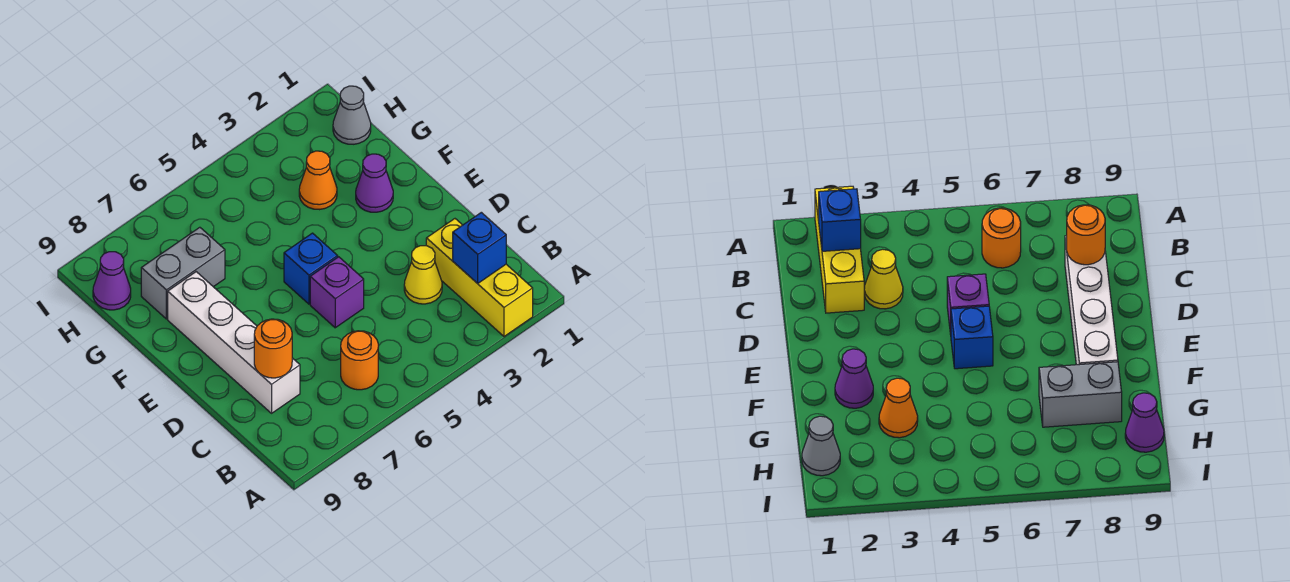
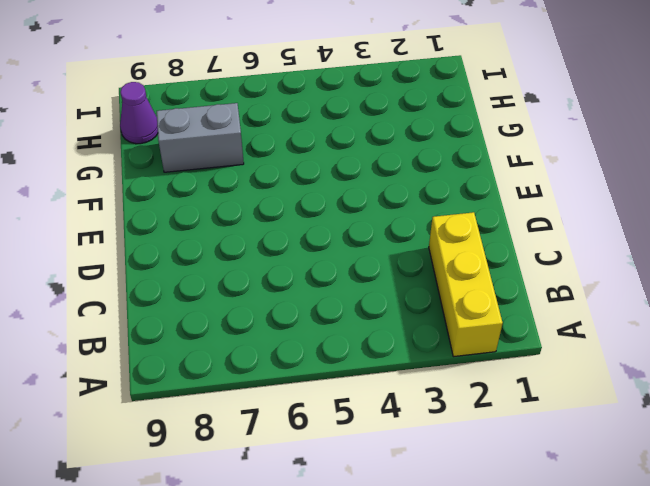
none -> orange 1x1 round brick [341,331,378,390]
none -> yellow 1x1 cone [404,246,442,304]
none -> white 1x4 brick [168,272,300,413]

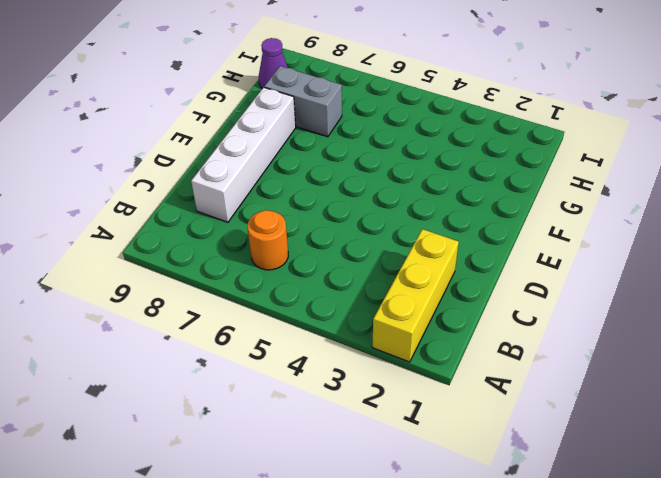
none -> yellow 1x1 cone [404,246,442,304]
none -> purple 1x1 brick [310,257,364,328]
none -> blue 1x1 brick [284,233,338,304]

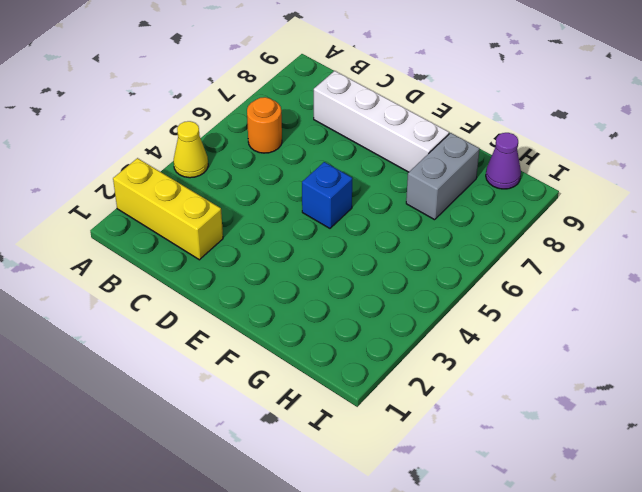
yellow 1x1 cone [174,121,208,178] -> yellow 1x1 cone moved to [404,246,442,304]
none -> purple 1x1 brick [310,257,364,328]
none -> purple 1x1 cone [356,154,393,212]
none -> orange 1x1 cone [299,151,337,210]

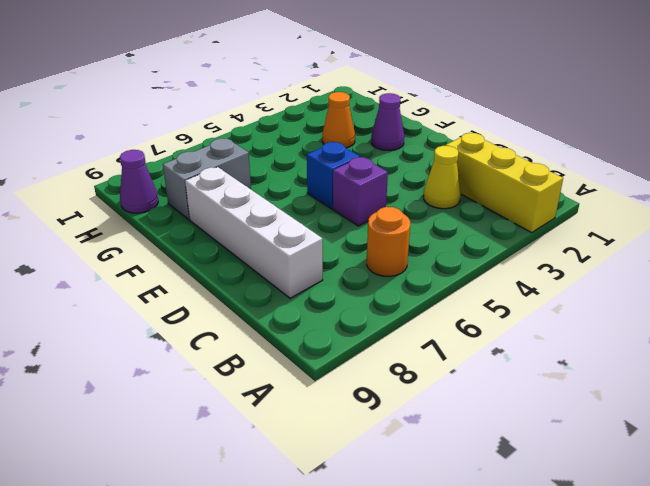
none -> grey 1x1 cone [333,86,371,144]
none -> blue 1x1 brick [453,212,506,283]
none -> orange 1x1 round brick [254,319,292,378]

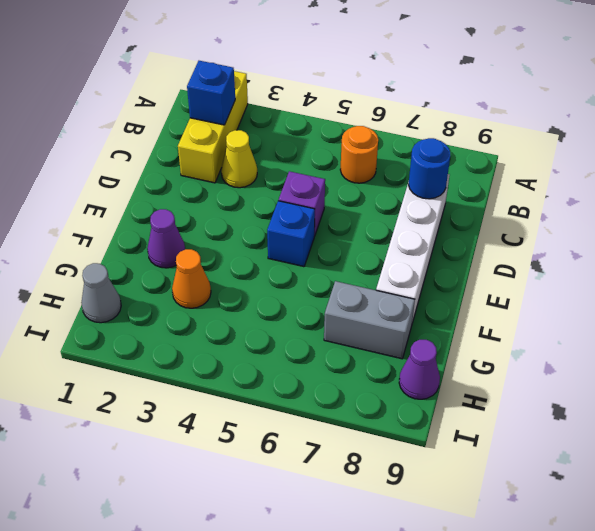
blue 1x1 round brick [409,138,450,199] -> orange 1x1 round brick [254,319,292,378]

